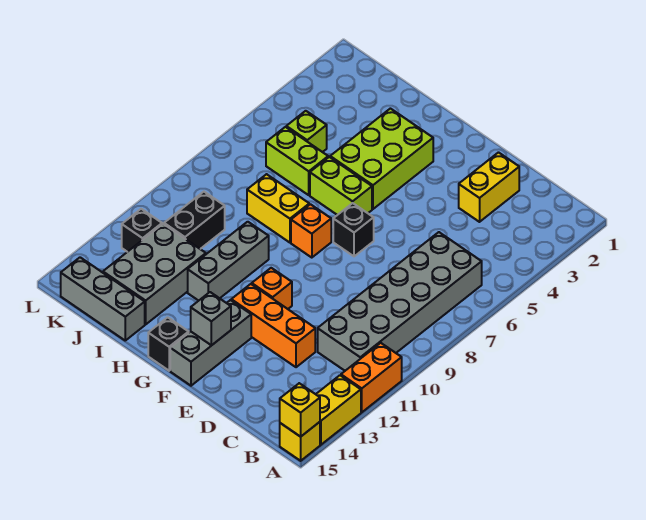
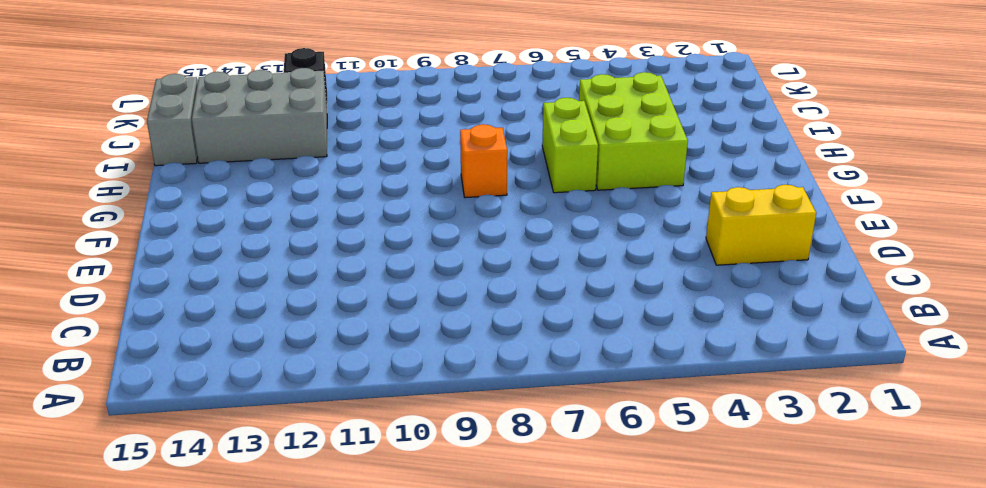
lime 2x3 brick [579,72,688,190] -> lime 2x3 brick turned to [330,109,433,209]
grey 1x2 brick [147,74,198,166] -> grey 1x3 brick [61,257,145,340]
none -> orange 1x2 brick [341,343,402,412]
none -> yellow 1x2 brick [316,375,361,445]
none -> yellow 1x1 brick [280,422,320,461]

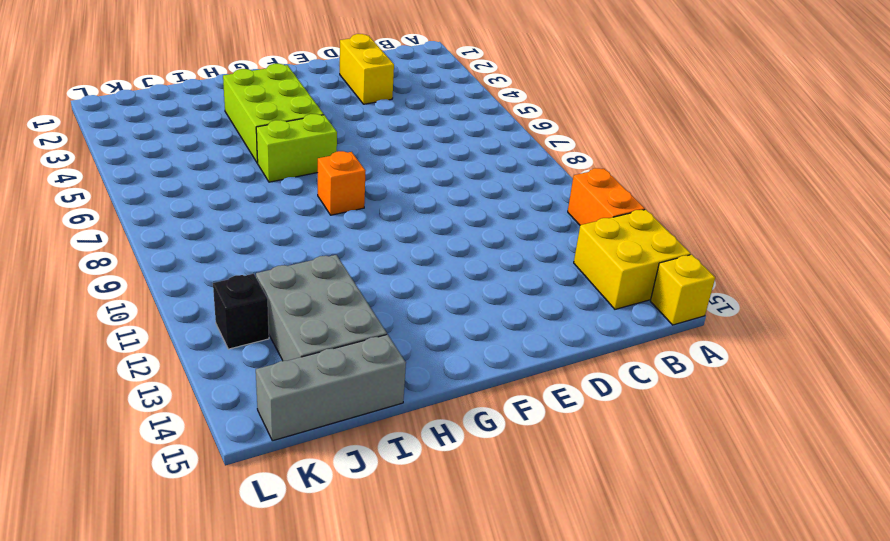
yellow 2x2 brick [574,210,691,309] -> yellow 1x2 brick [316,375,361,445]
none -> grey 2x6 brick [318,232,482,371]
none -> orange 1x3 brick [231,284,315,367]
none -> black 1x1 brick [333,203,374,256]

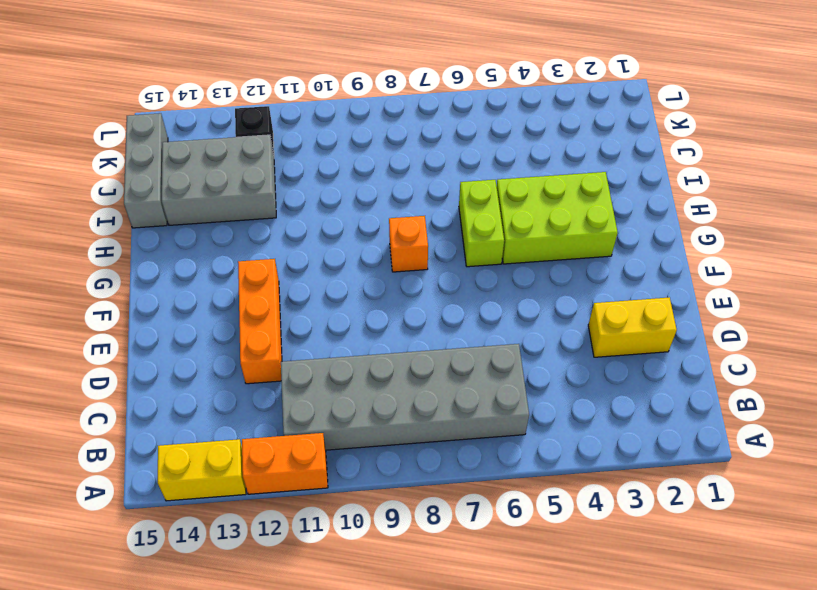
none -> yellow 1x1 brick [280,422,320,461]
none -> black 1x1 brick [333,203,374,256]
none -> orange 1x1 brick [252,268,292,309]

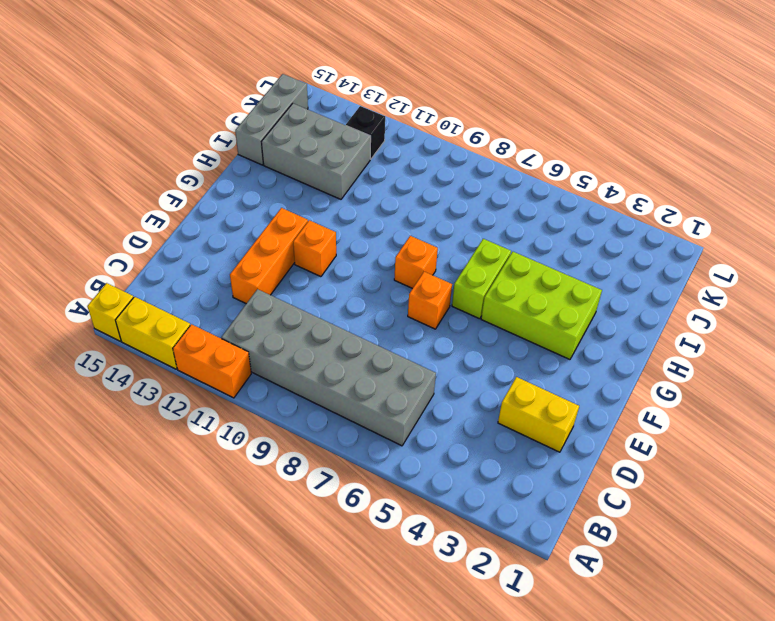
orange 1x1 brick [408,272,452,329] -> black 1x1 brick [333,203,374,256]
none -> grey 1x3 brick [170,300,251,386]
none -> black 1x1 brick [148,317,189,371]
none -> yellow 1x2 brick [247,174,309,243]

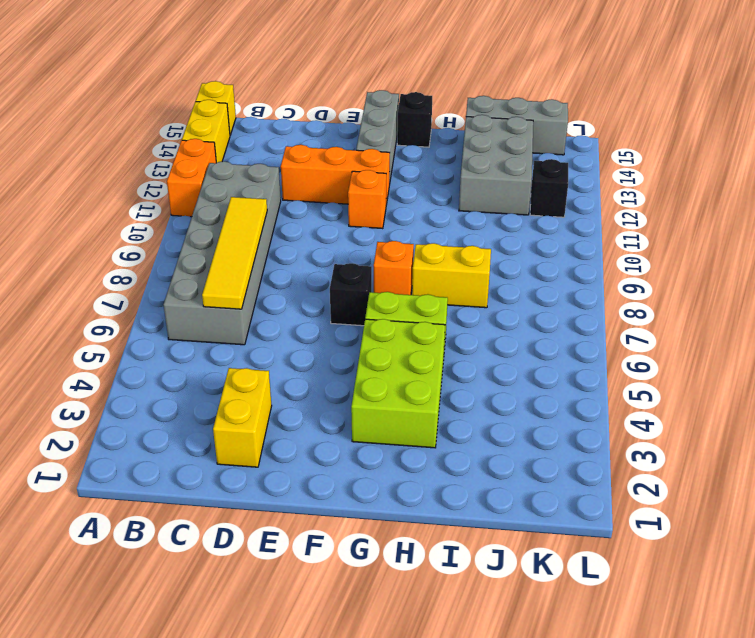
yellow 1x4 tile [202,197,267,309] -> none
none -> grey 1x3 brick [188,222,269,301]
none -> lime 1x2 brick [266,127,328,195]
none -> lime 1x1 brick [286,111,327,152]

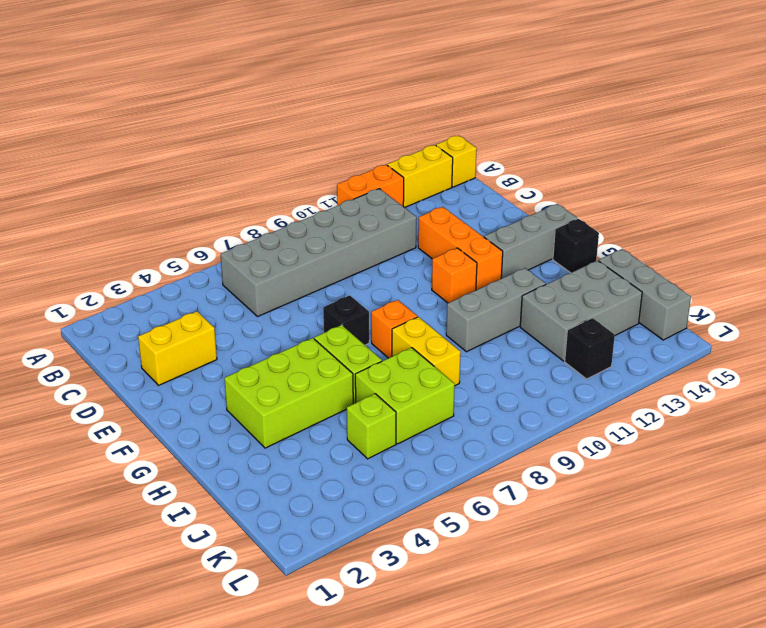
lime 2x2 brick [355,348,455,444] -> lime 1x2 brick [266,127,328,195]
none -> black 1x2 brick [164,192,225,249]
none -> yellow 1x1 brick [280,383,320,437]
none -> grey 1x1 brick [191,292,231,346]

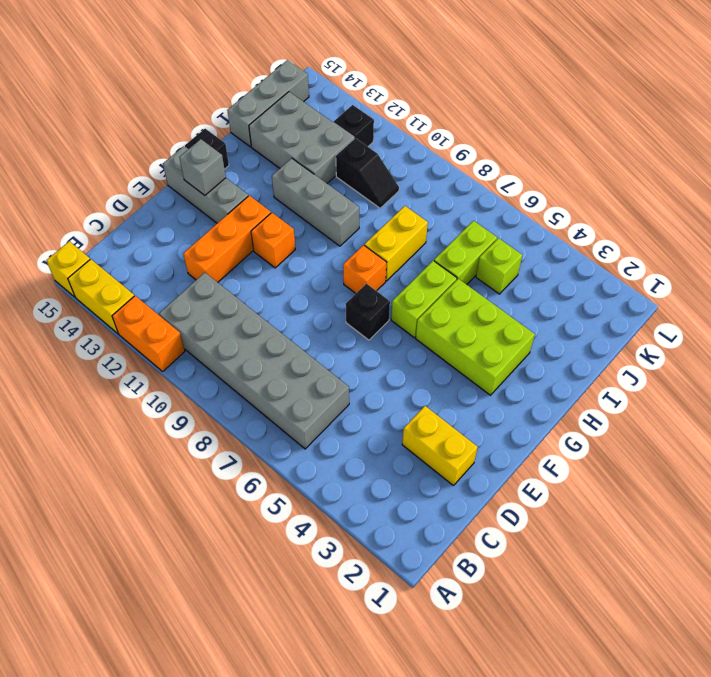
black 1x2 slope [336,138,399,208] -> black 1x2 brick [164,192,225,249]
none -> yellow 1x1 brick [280,383,320,437]

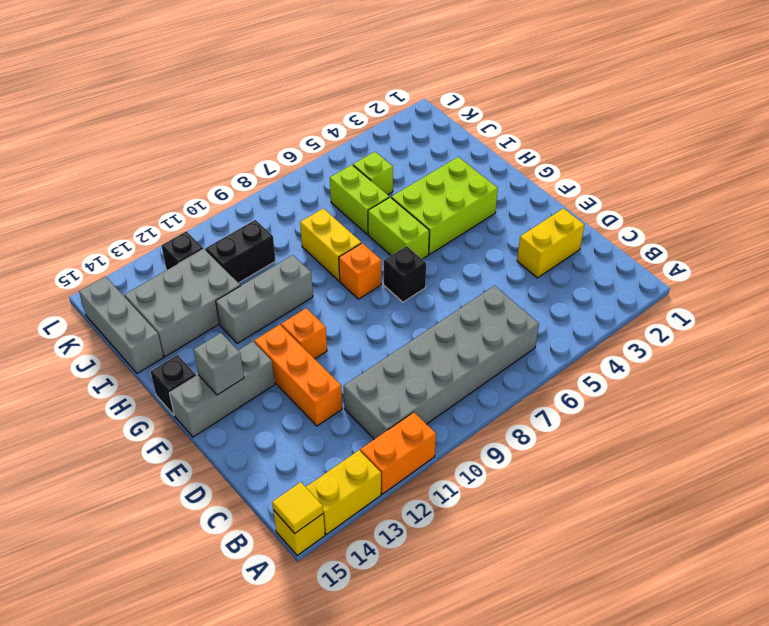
yellow 1x1 tile [272,482,323,533] -> yellow 1x1 brick [280,383,320,437]

